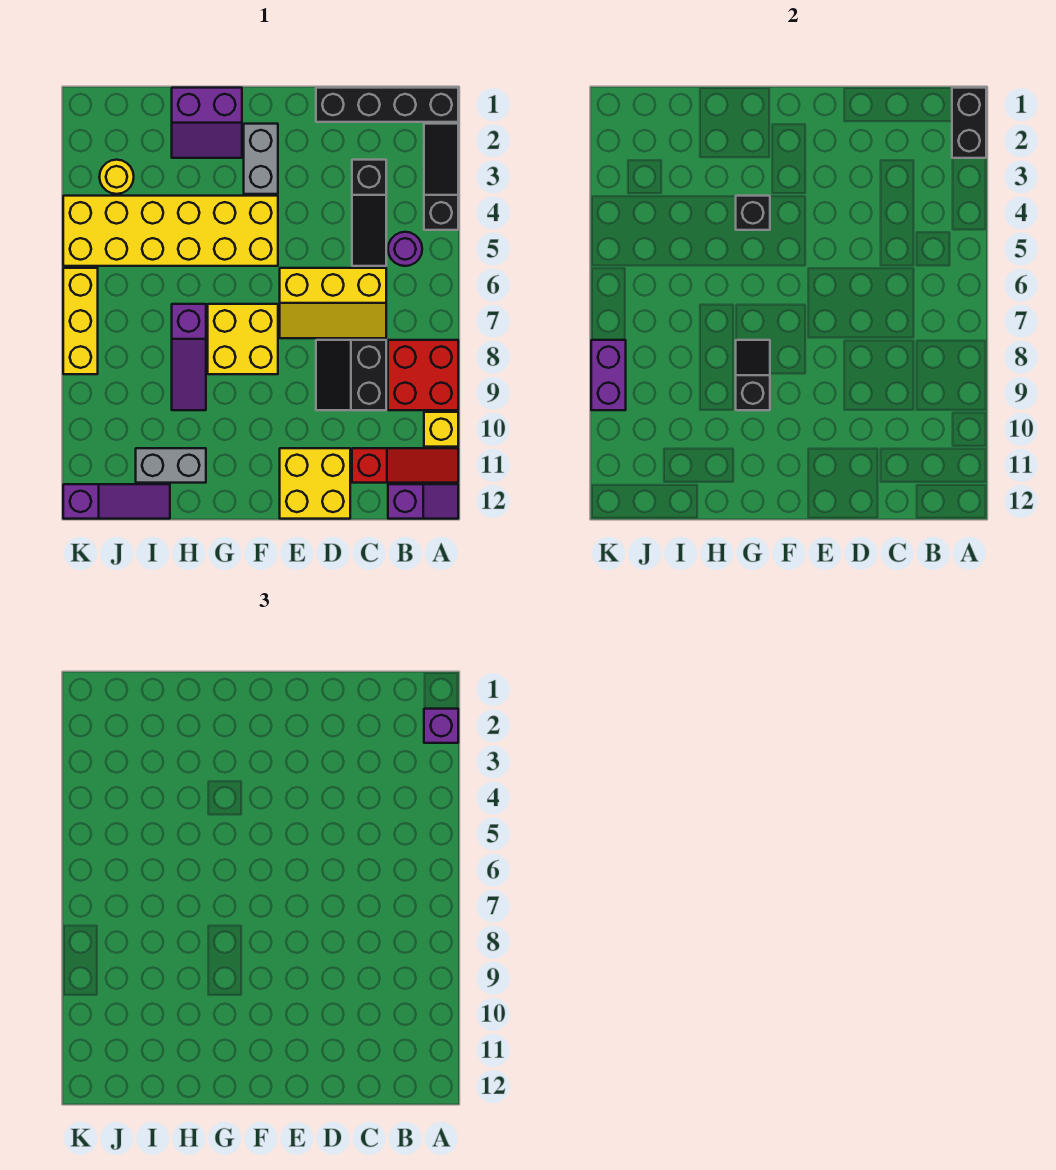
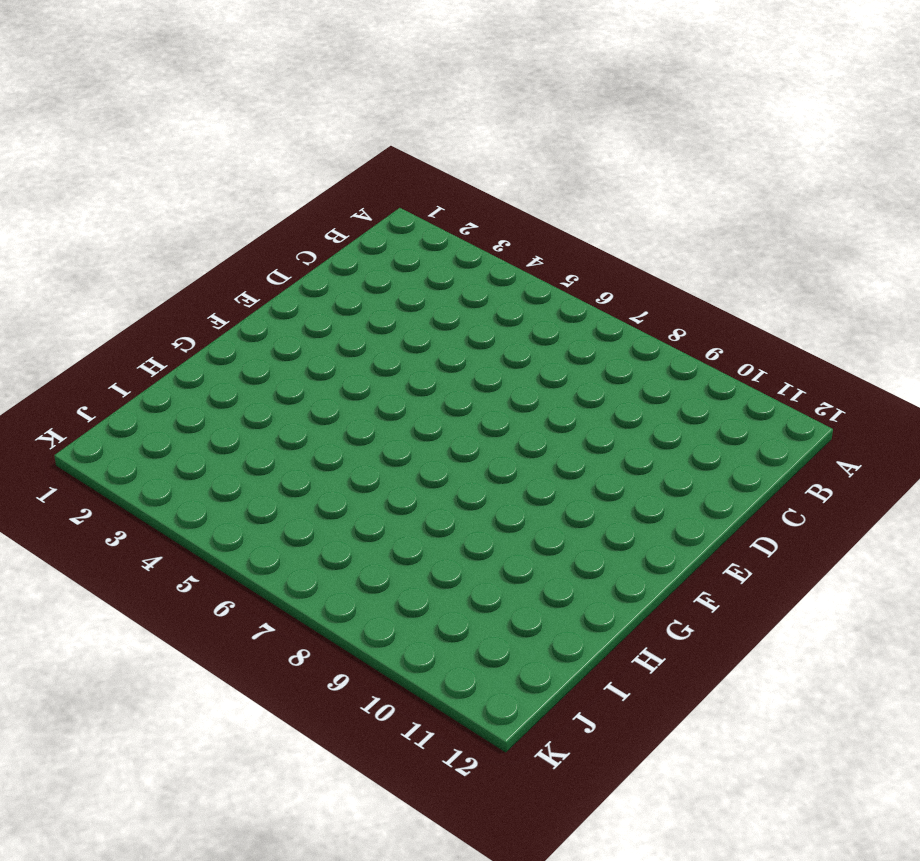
none -> black 1x4 brick [316,88,458,122]
none -> black 1x3 slope [424,124,458,230]
none -> red 2x2 brick [388,340,458,410]

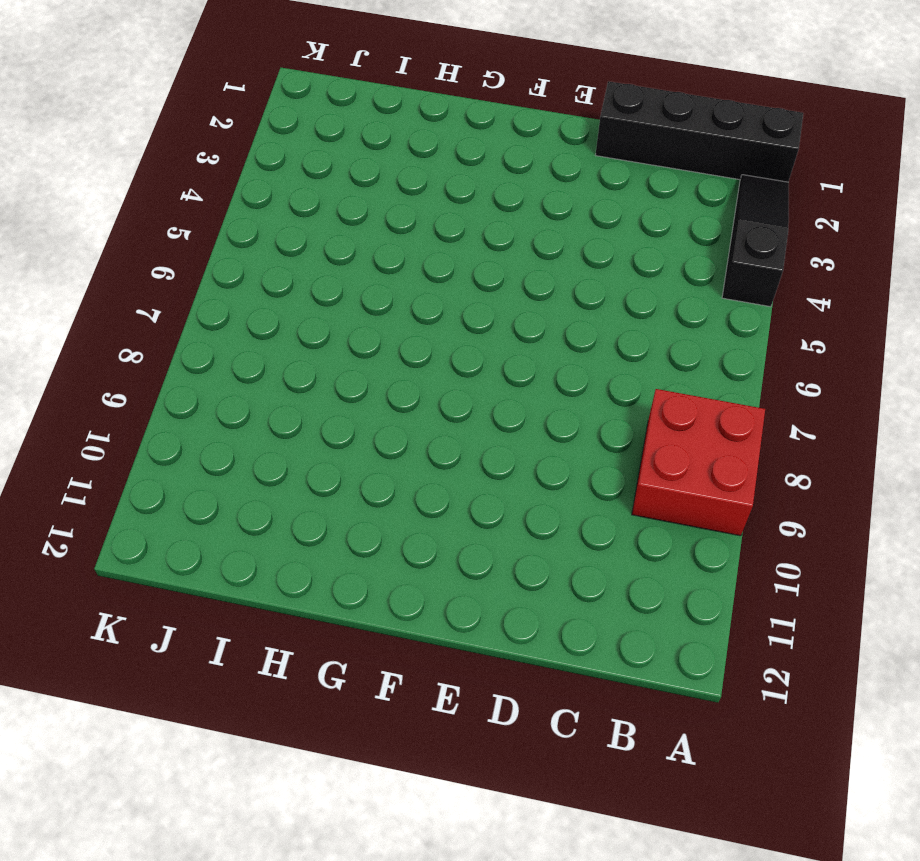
none -> yellow 1x1 brick [424,412,458,447]
none -> red 1x3 slope [352,448,458,483]
none -> purple 1x2 slope [388,484,458,519]

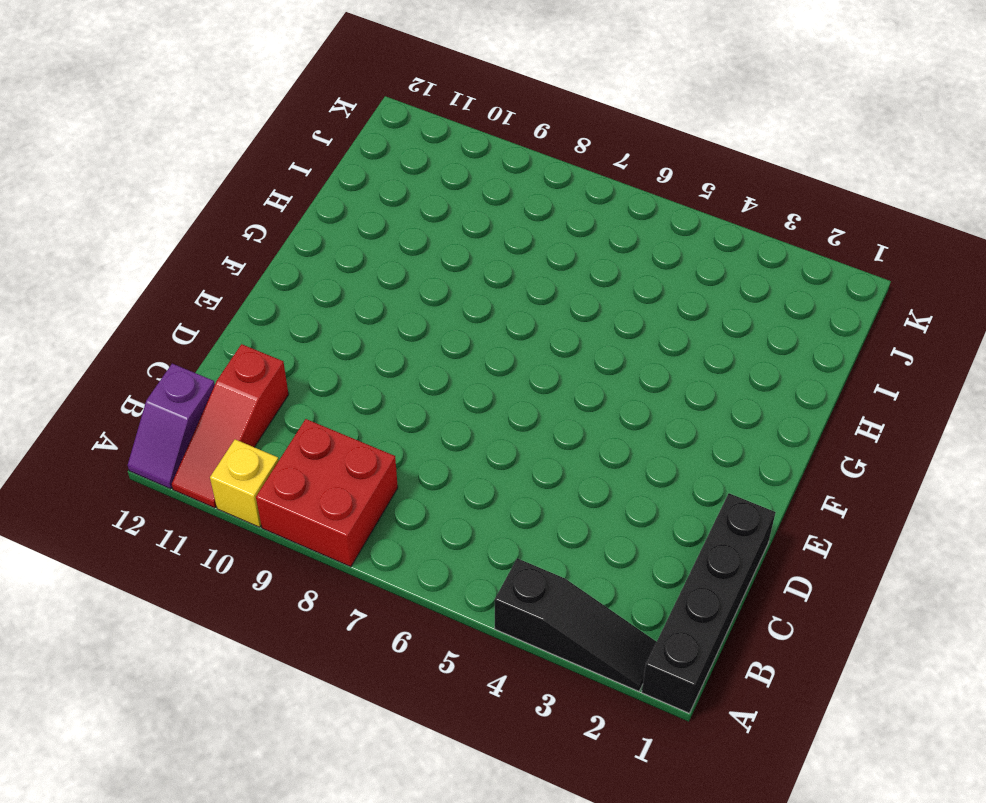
none -> purple 1x1 round brick [388,232,422,266]
none -> black 1x3 slope [352,160,386,266]
none -> yellow 2x3 slope [280,268,386,338]

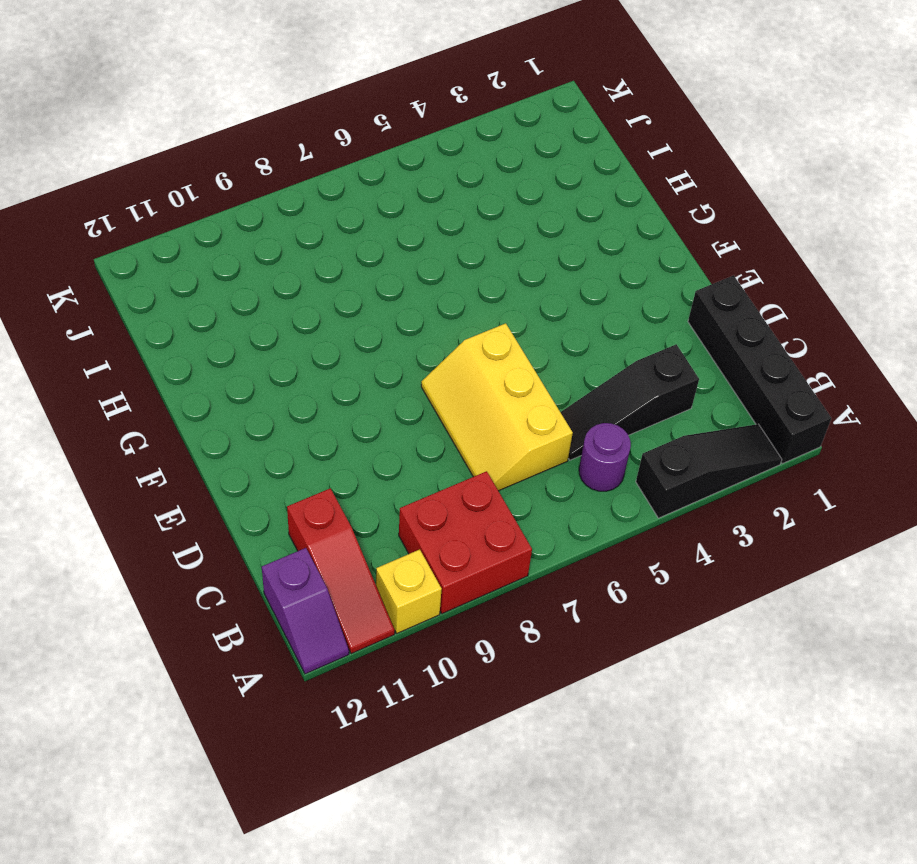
none -> black 2x2 slope [316,340,386,410]
none -> yellow 2x2 brick [280,448,350,519]
none -> grey 1x2 brick [244,124,278,194]

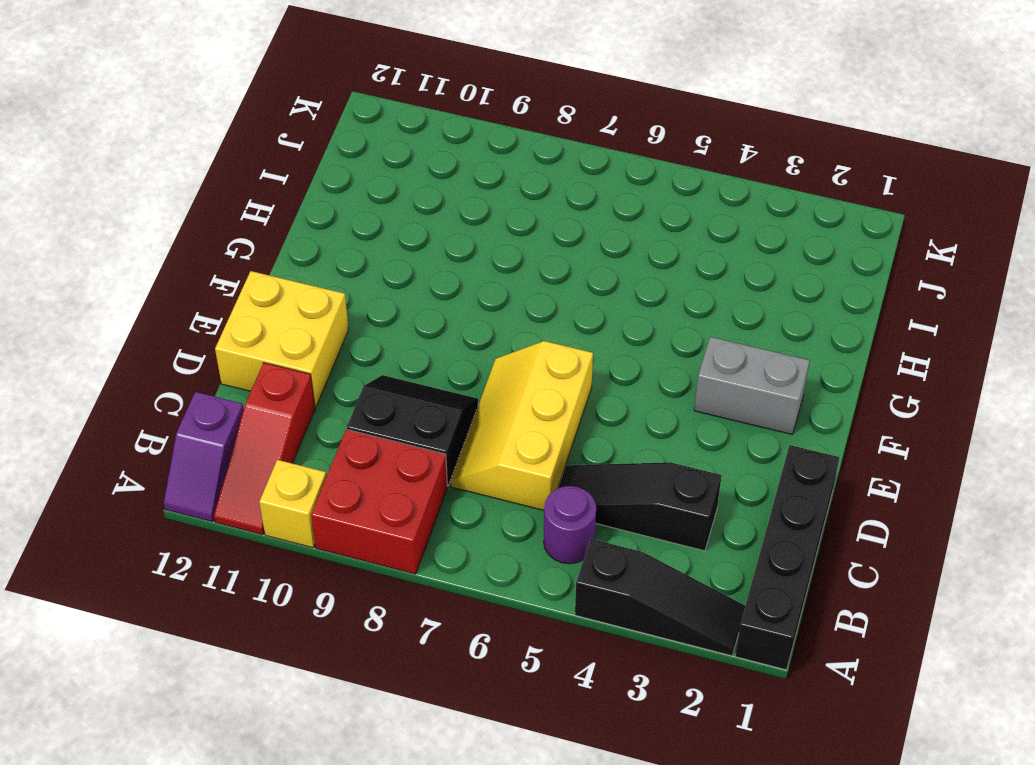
none -> yellow 2x6 brick [63,196,278,266]
none -> yellow 2x2 brick [208,304,278,374]
none -> purple 2x2 slope [172,88,242,158]

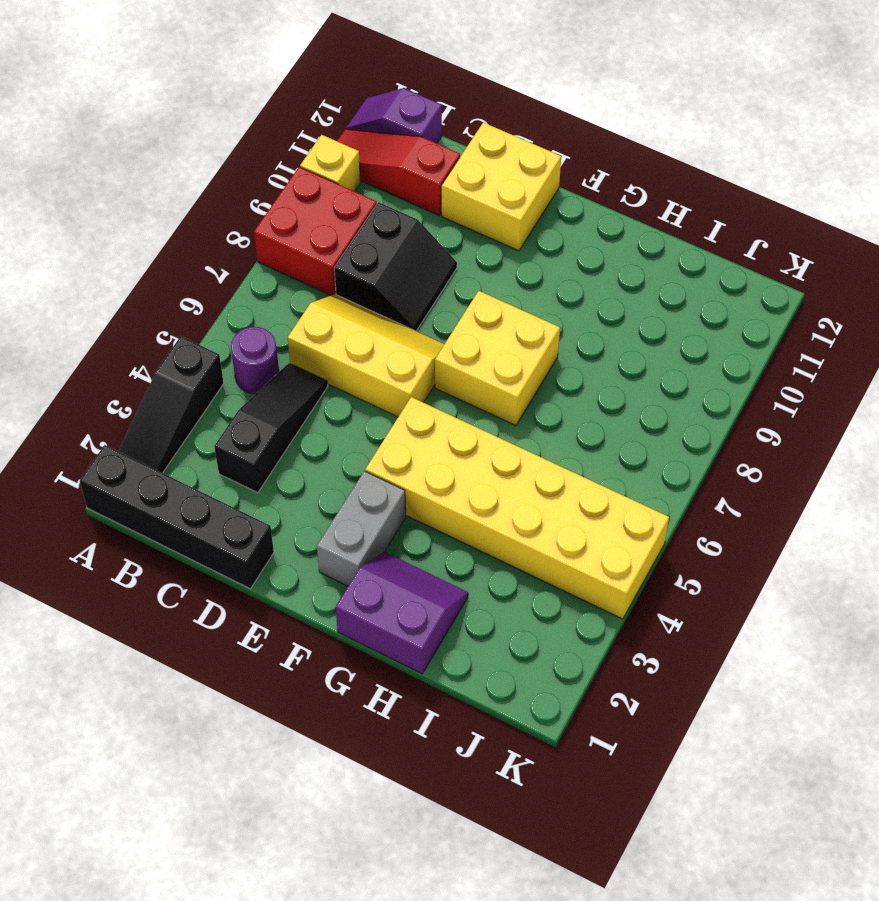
none -> purple 1x3 slope [172,304,206,410]
none -> grey 1x2 brick [136,448,206,483]
none -> purple 1x3 slope [63,484,170,519]

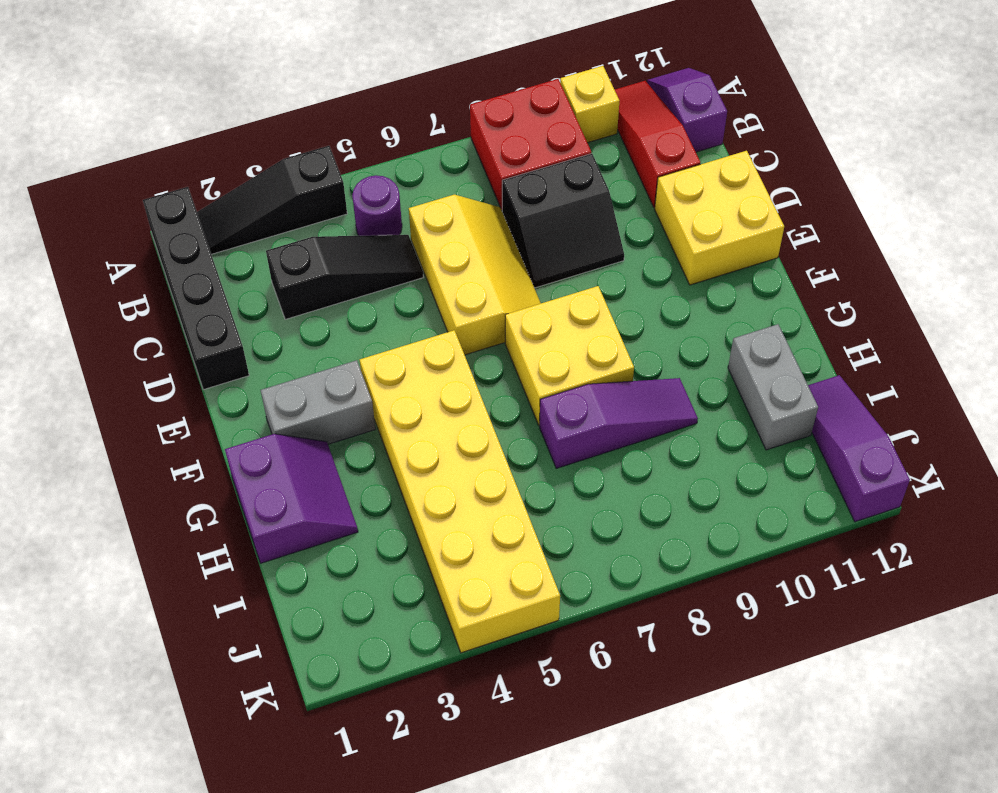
none -> yellow 1x1 round brick [99,160,134,194]
none -> yellow 1x3 brick [63,268,98,374]
none -> black 1x2 brick [952,88,986,158]

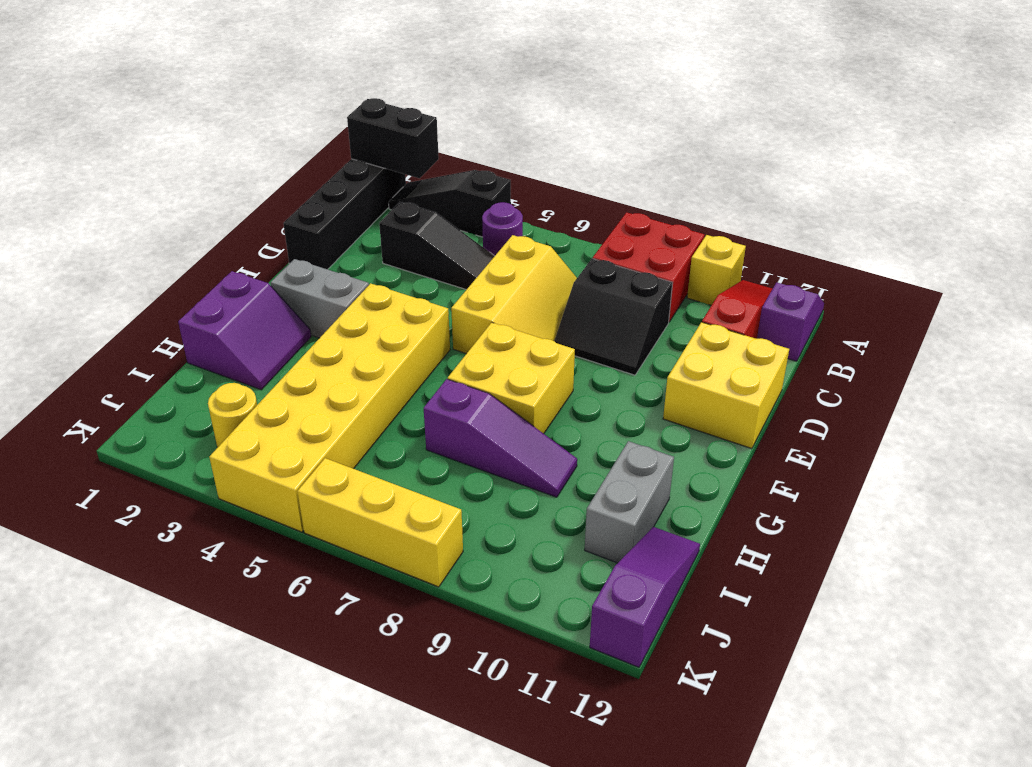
none -> black 1x1 brick [736,196,770,230]
none -> black 1x2 slope [736,340,770,410]
none -> purple 1x2 brick [591,340,626,410]

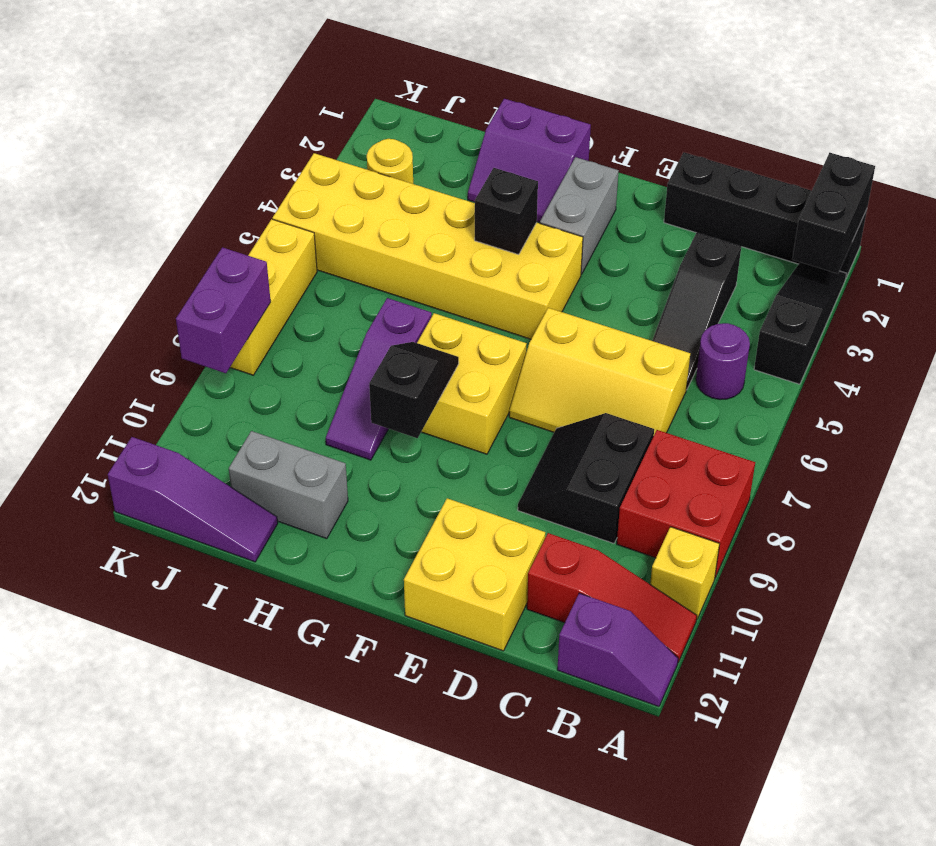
none -> purple 1x1 brick [424,709,458,743]

